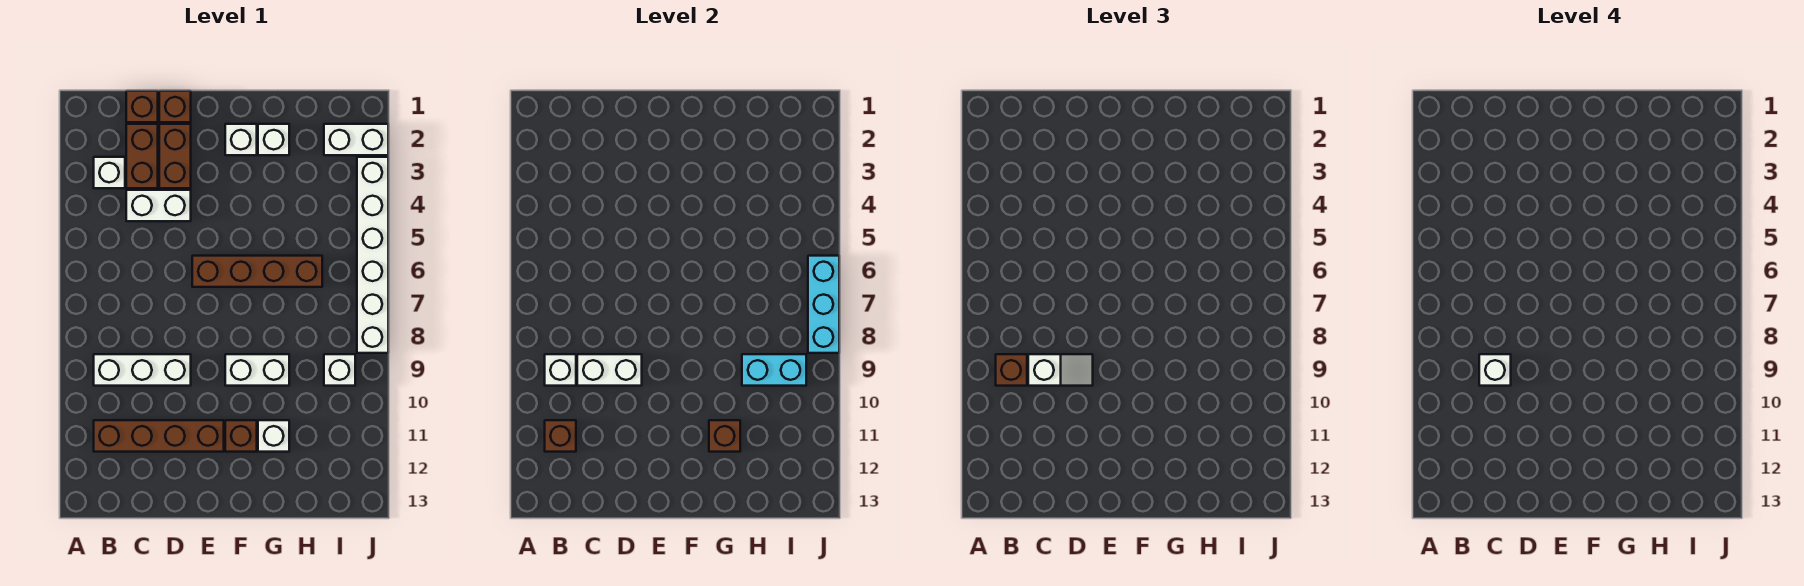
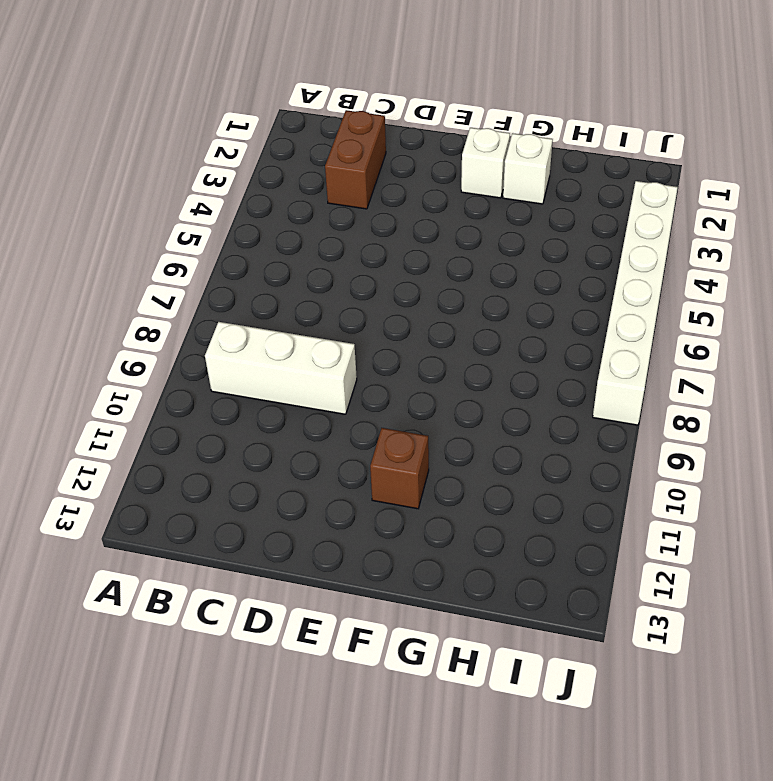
none -> white 1x1 brick [94,157,125,188]
none -> brown 1x4 brick [94,420,224,452]
none -> brown 1x1 brick [126,91,158,122]

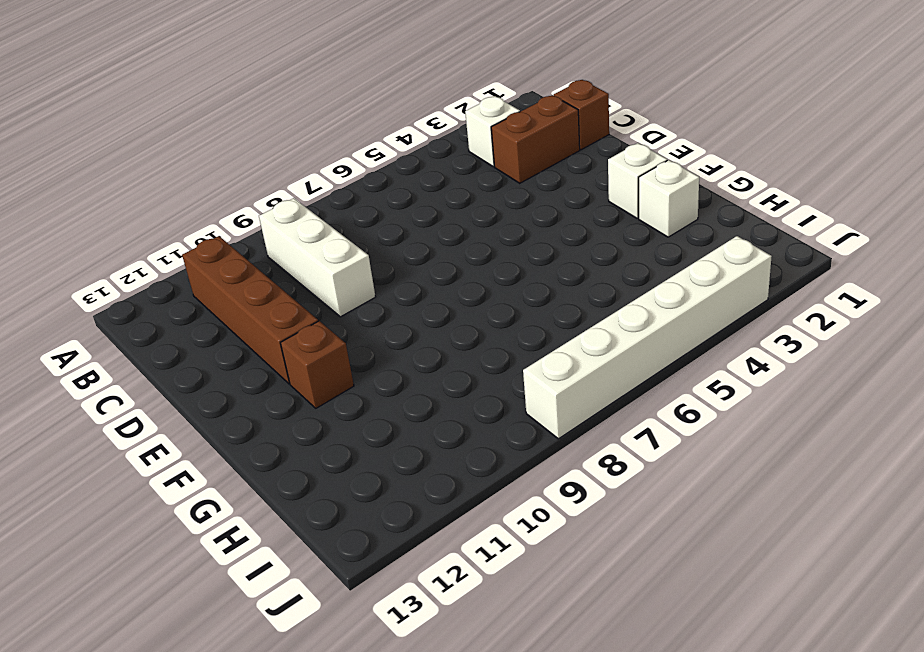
none -> white 1x2 brick [126,190,191,221]
none -> brown 1x1 brick [159,91,191,122]
none -> brown 1x2 brick [159,124,191,188]

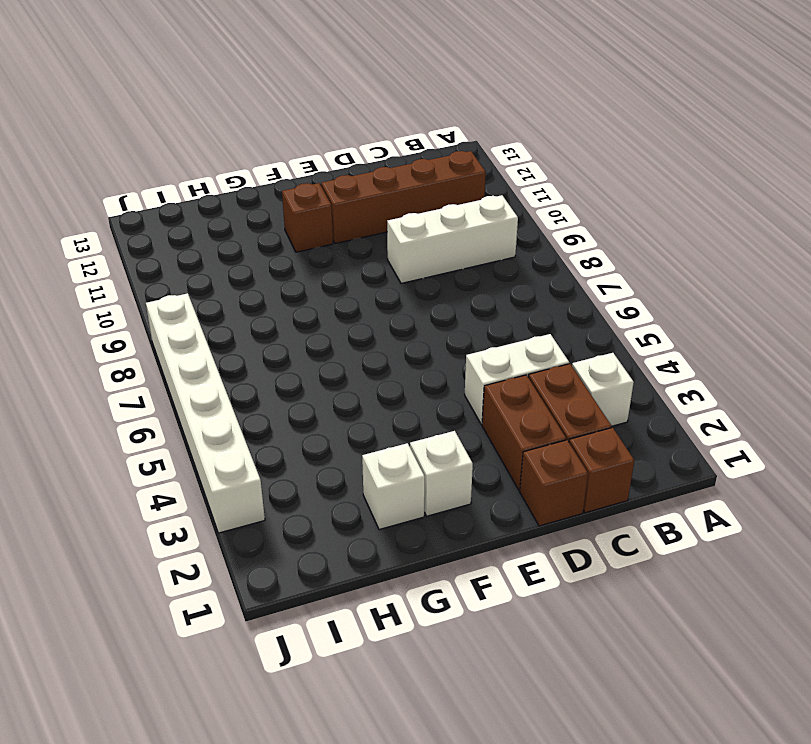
none -> brown 1x4 brick [192,256,322,287]
none -> white 1x2 brick [225,354,289,386]
none -> white 1x1 brick [258,420,289,452]

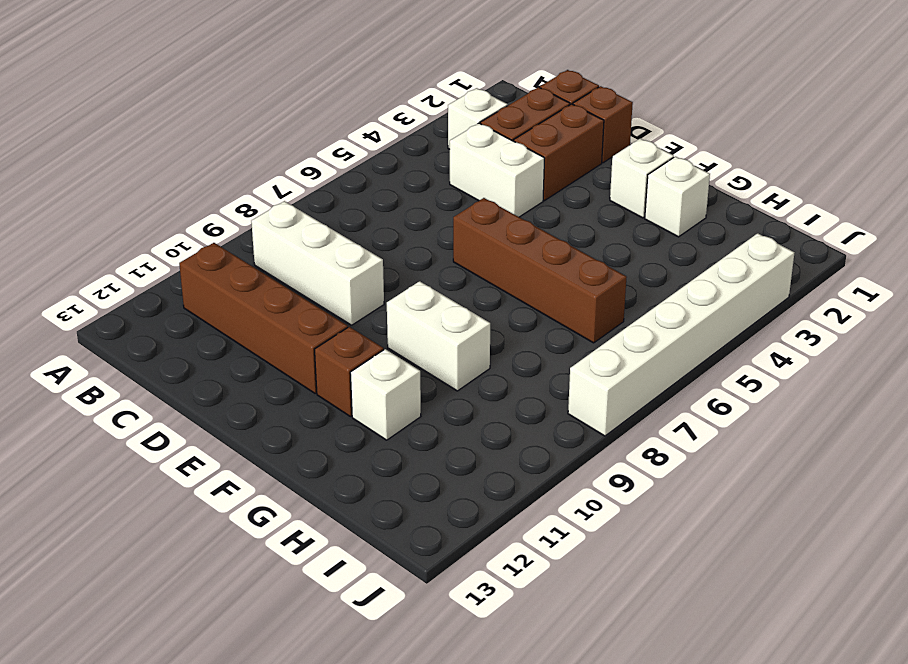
none -> white 1x2 brick [324,124,388,155]
none -> white 1x1 brick [324,354,355,386]
none -> white 1x1 brick [545,354,576,386]

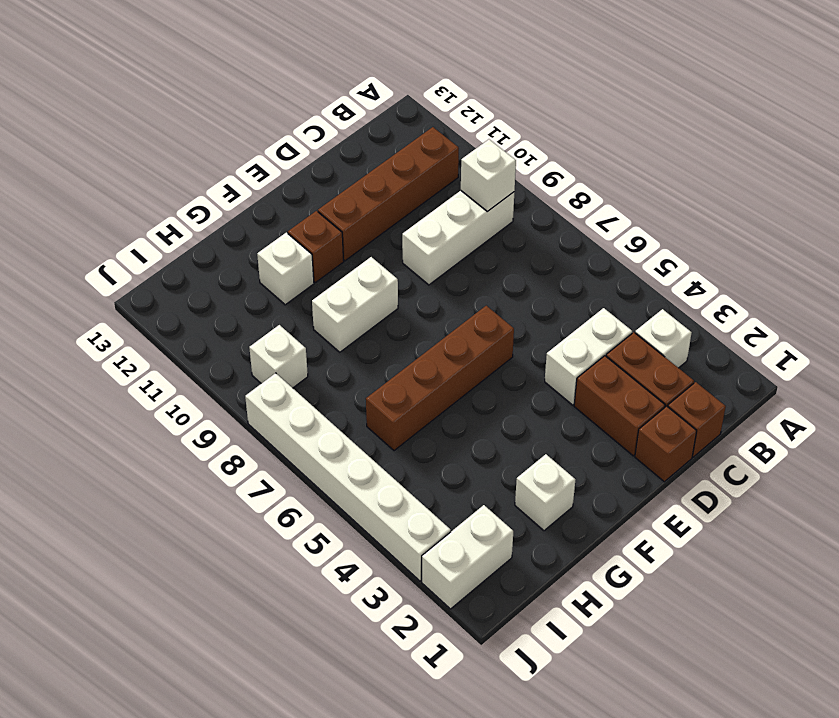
none -> white 1x1 brick [225,124,257,155]
none -> brown 1x1 brick [545,420,576,452]
none -> white 1x2 brick [577,354,642,386]

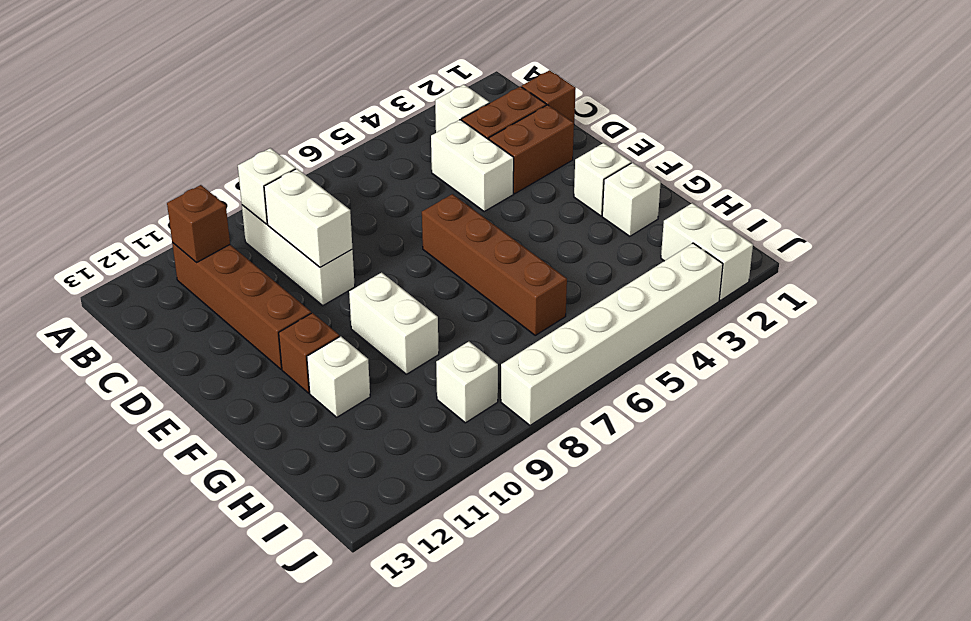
none -> brown 1x1 brick [159,91,191,122]
none -> brown 1x1 brick [709,420,740,452]
none -> cyan 1x2 brick [742,354,806,386]

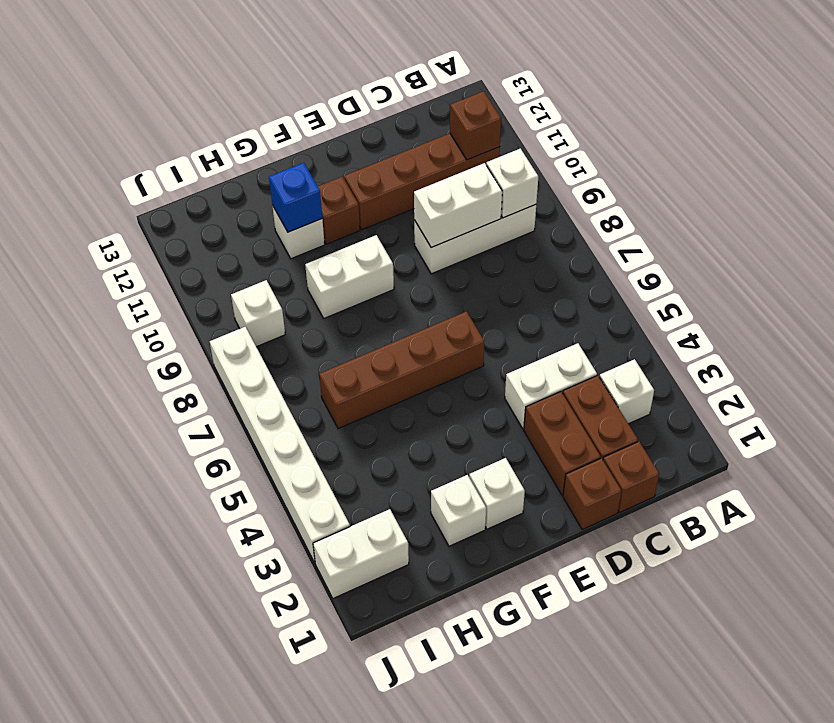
blue 1x1 brick [269,163,322,232] -> brown 1x1 brick [709,420,740,452]
none -> cyan 1x2 brick [742,354,806,386]
none -> cyan 1x3 brick [808,256,839,353]
none -> brown 1x1 brick [996,354,1027,386]

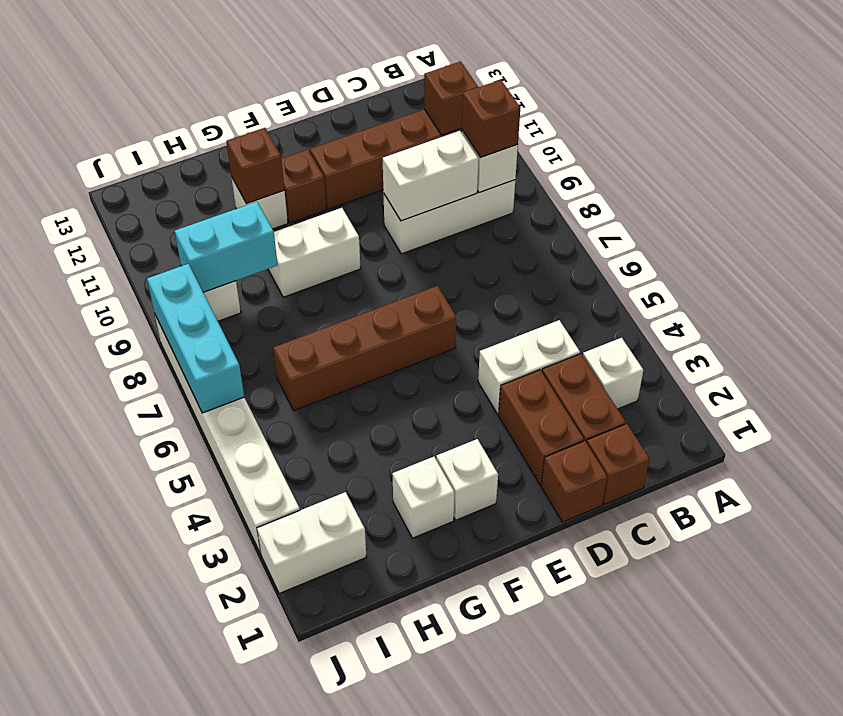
none -> white 1x2 slope [1028,354,1093,386]
none -> white 1x1 brick [1479,354,1511,386]

